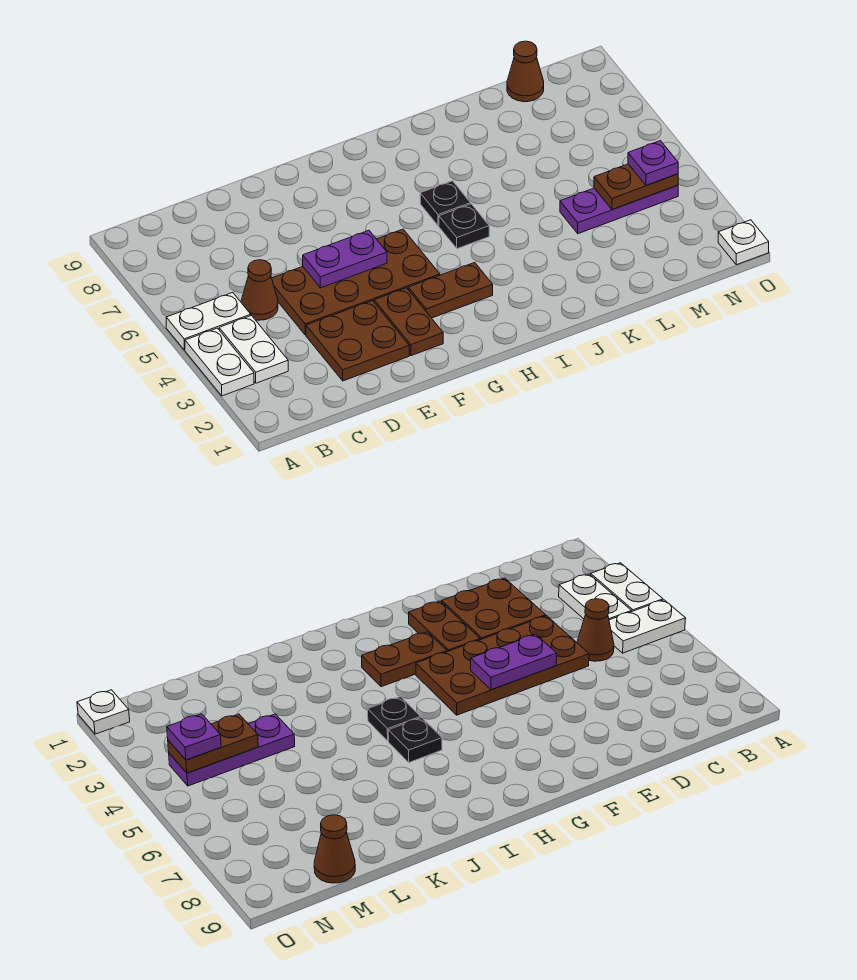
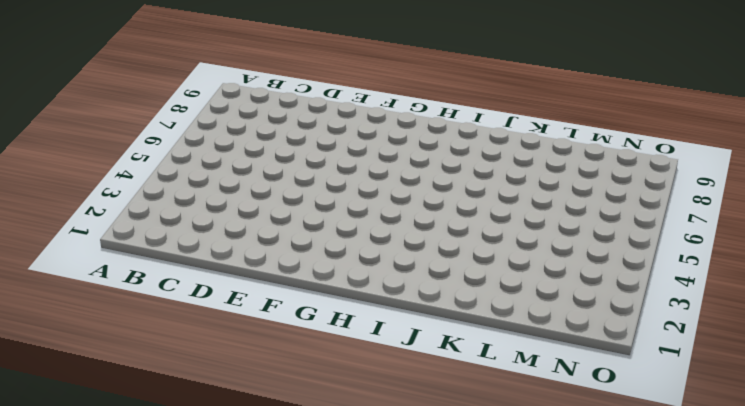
none -> white 1x2 plate [185,328,254,396]
none -> white 1x2 plate [166,293,251,350]
none -> white 1x2 plate [219,316,288,383]

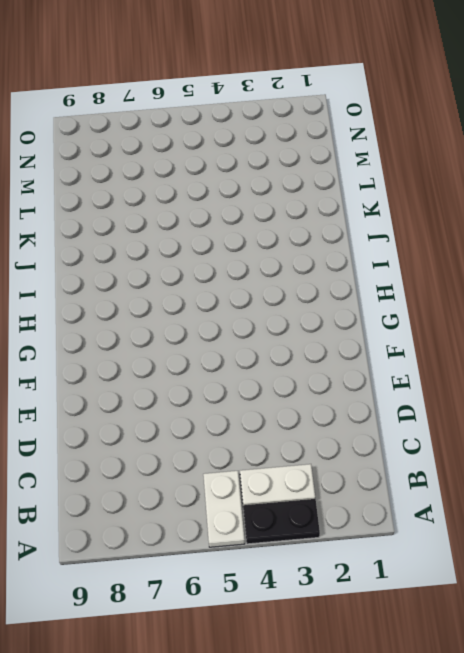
black 1x2 plate [243,499,320,544] -> white 1x2 plate [185,328,254,396]
none -> brown 1x1 cone [241,260,278,320]
none -> brown 2x2 plate [306,301,409,381]
none -> brown 2x4 plate [272,229,440,335]

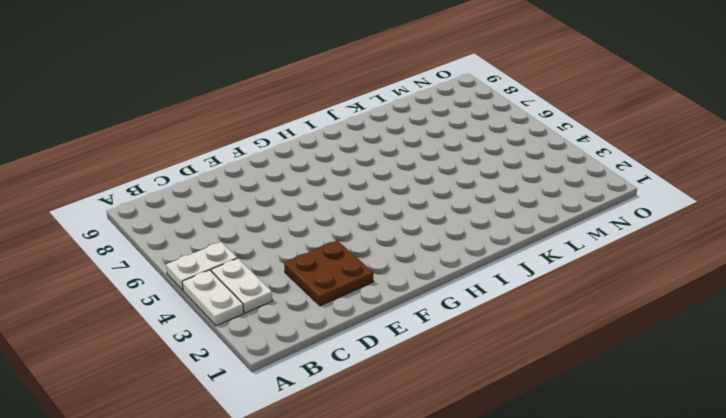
none -> brown 1x1 cone [241,260,278,320]
none -> brown 2x4 plate [272,229,440,335]
none -> brown 1x2 plate [374,288,443,356]

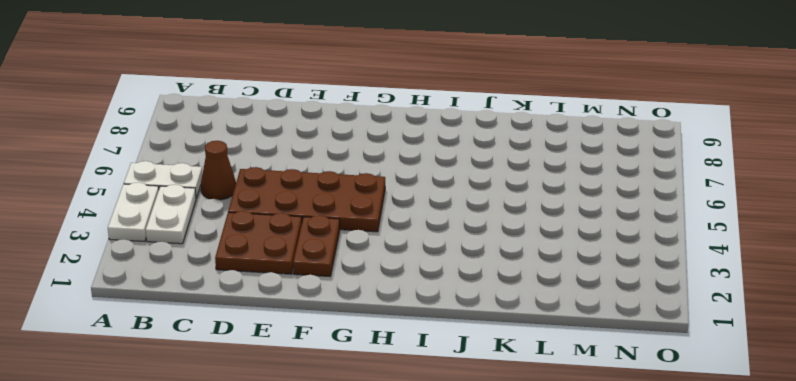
none -> brown 1x2 plate [408,263,493,318]
none -> black 1x1 plate [439,204,489,249]
none -> black 1x1 plate [420,181,470,226]

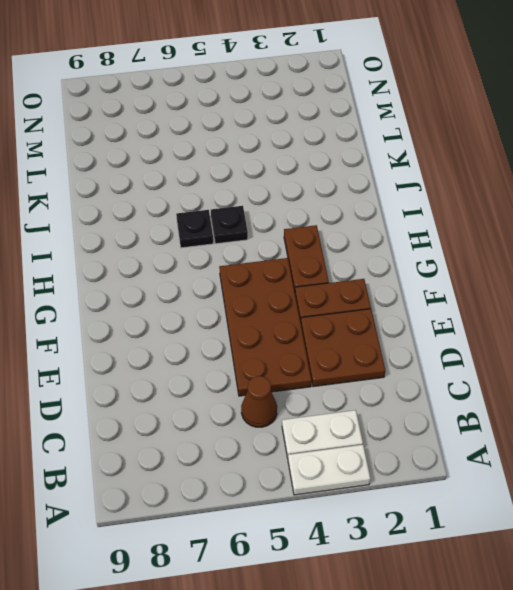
none -> white 1x2 plate [166,293,251,350]
none -> purple 1x3 plate [560,185,678,234]
none -> brown 1x1 cone [507,41,544,102]

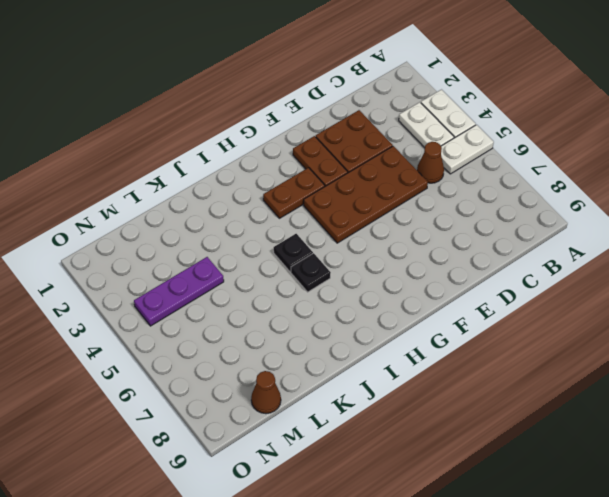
none -> white 1x1 plate [718,220,769,265]
none -> purple 1x2 plate [303,230,387,288]
none -> brown 1x2 plate [594,164,678,210]

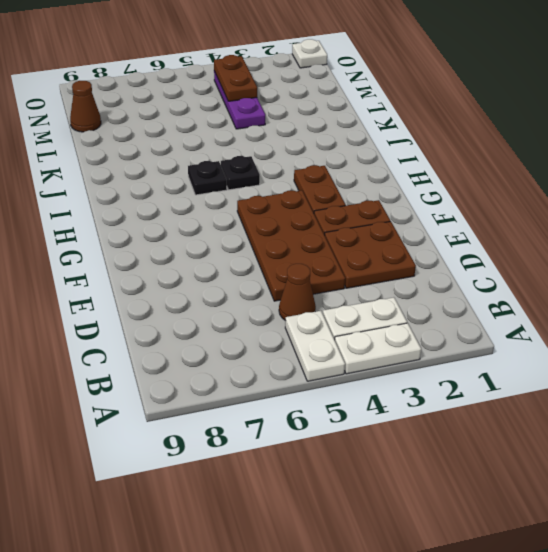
none -> purple 1x2 plate [303,230,387,288]
none -> purple 1x1 plate [628,141,678,185]

